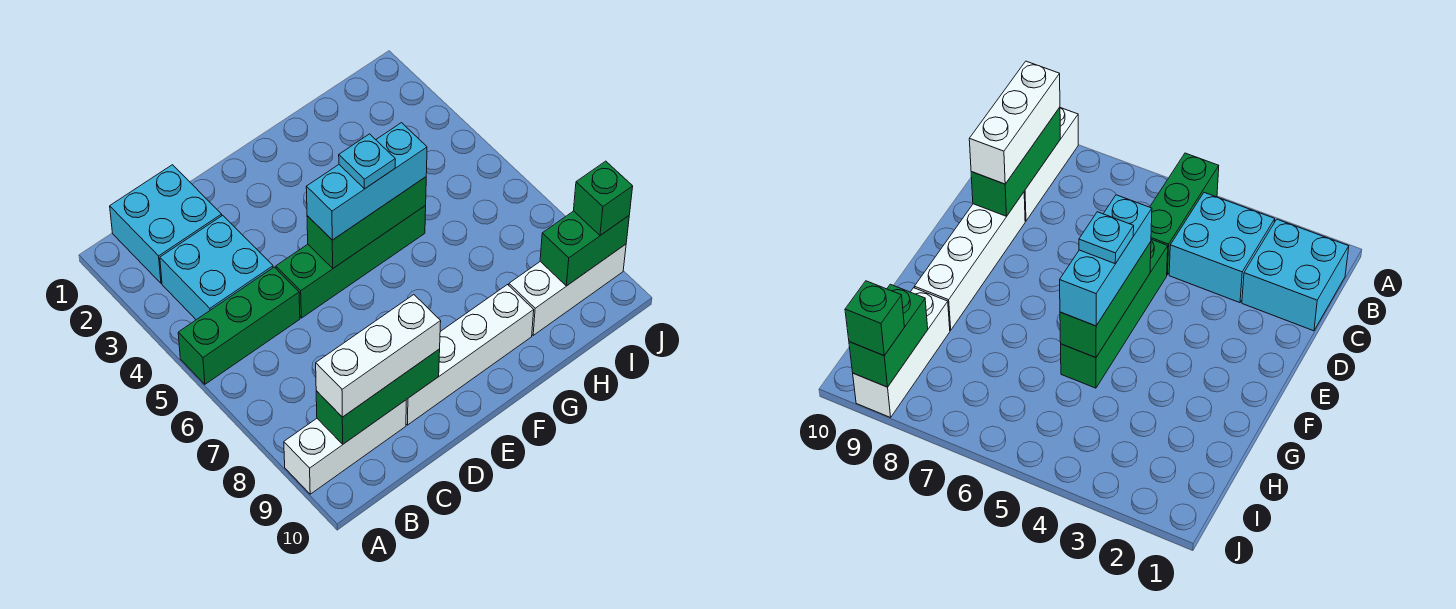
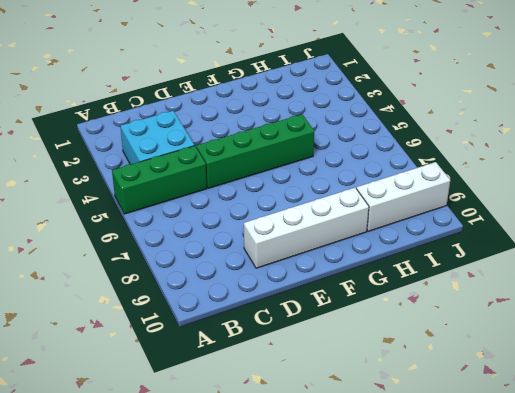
none -> white 1x3 brick [284,400,406,494]
none -> cyan 2x2 brick [110,165,222,283]
none -> green 1x3 brick [316,349,440,444]

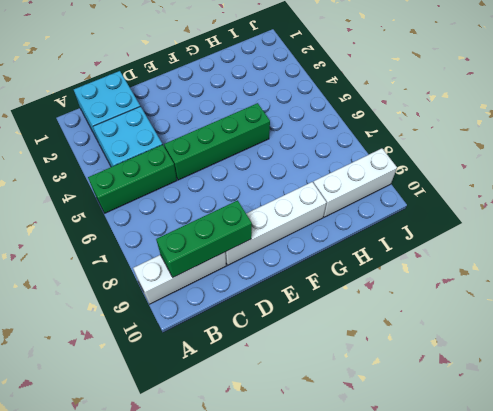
none -> green 1x3 brick [307,177,426,268]
none -> green 1x2 brick [540,211,629,286]
none -> white 1x3 brick [316,295,441,417]

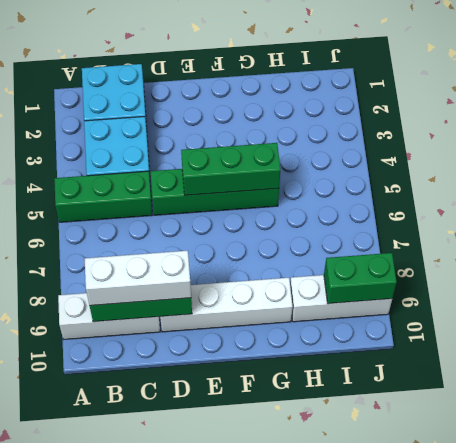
none -> cyan 1x3 brick [306,123,427,240]
none -> green 1x1 brick [574,161,633,235]
none -> cyan 1x1 plate [339,134,395,189]

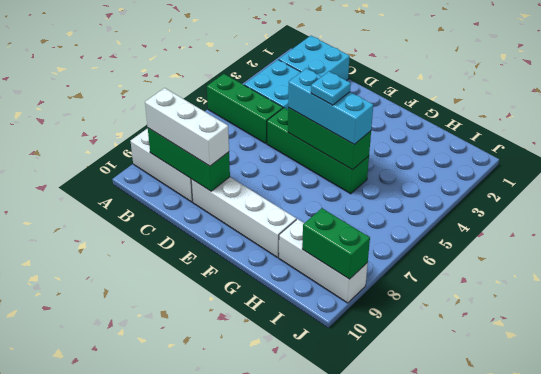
none -> green 1x1 brick [574,161,633,235]

